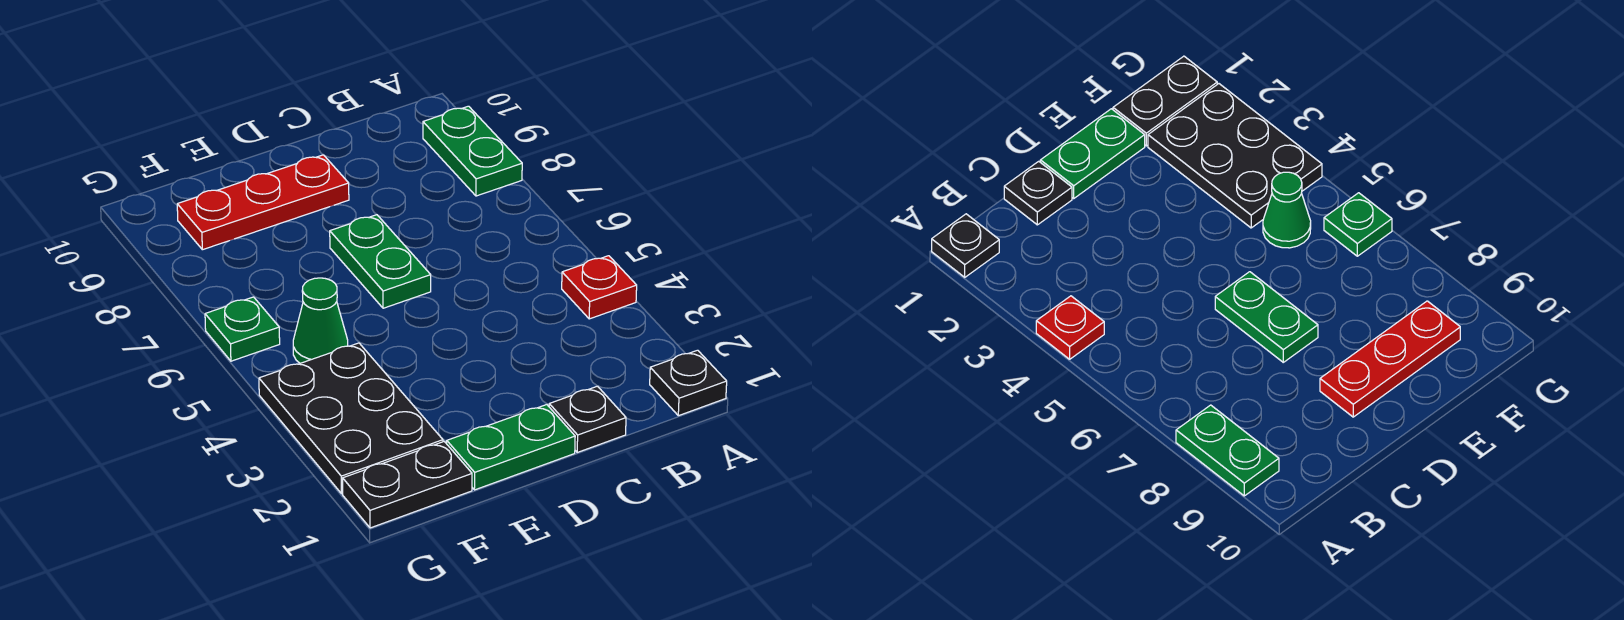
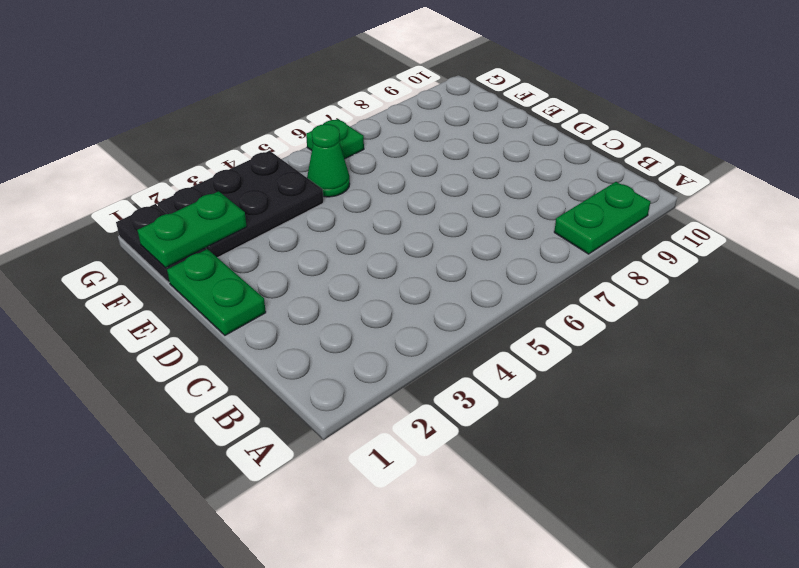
green 1x2 plate [137,191,247,268] -> green 1x2 plate moved to [330,215,431,308]
none -> black 1x1 plate [650,350,727,416]
none -> red 1x1 plate [562,256,637,319]

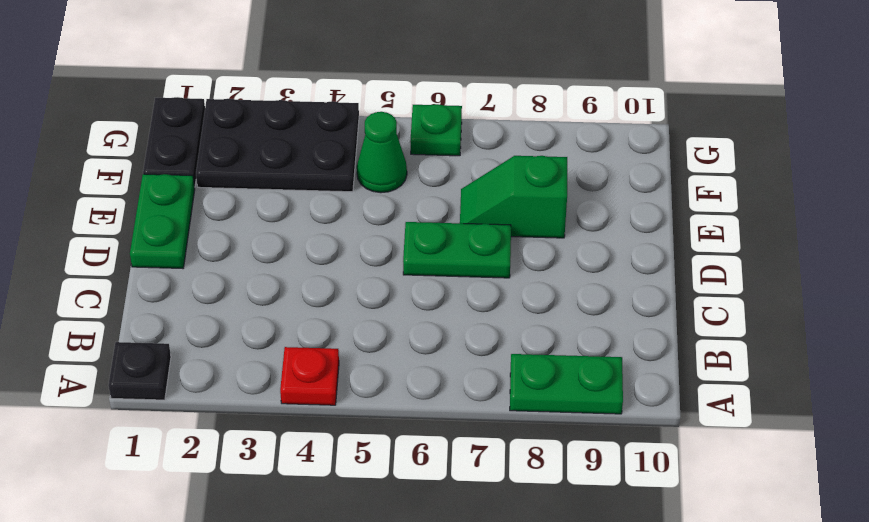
green 1x2 slope [460,156,567,238] -> none
none -> black 1x1 plate [549,386,626,452]
none -> red 1x3 plate [177,155,349,250]

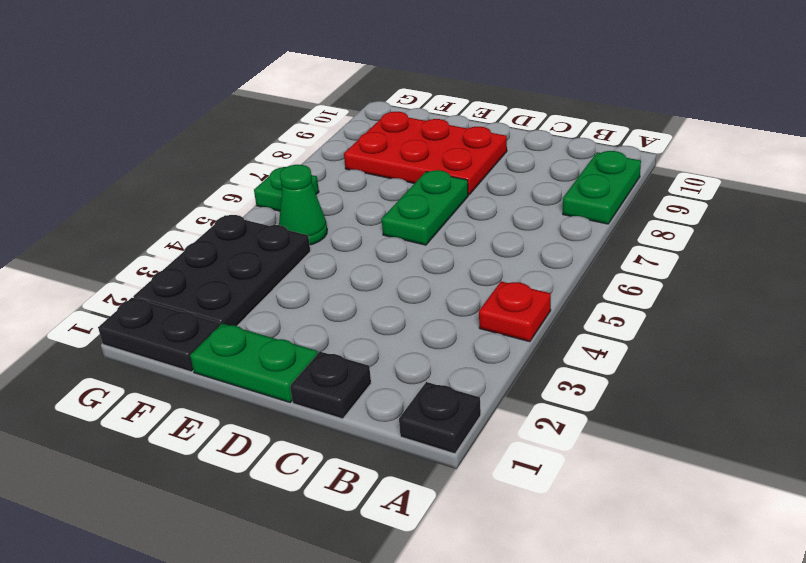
red 2x3 plate [344,112,507,195] -> red 1x3 plate [177,155,349,250]

